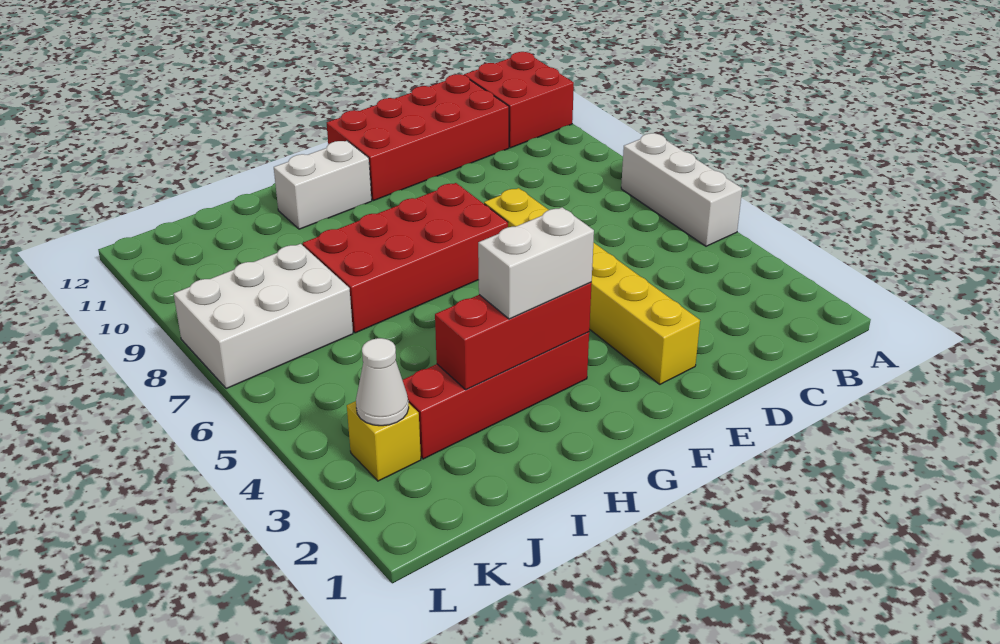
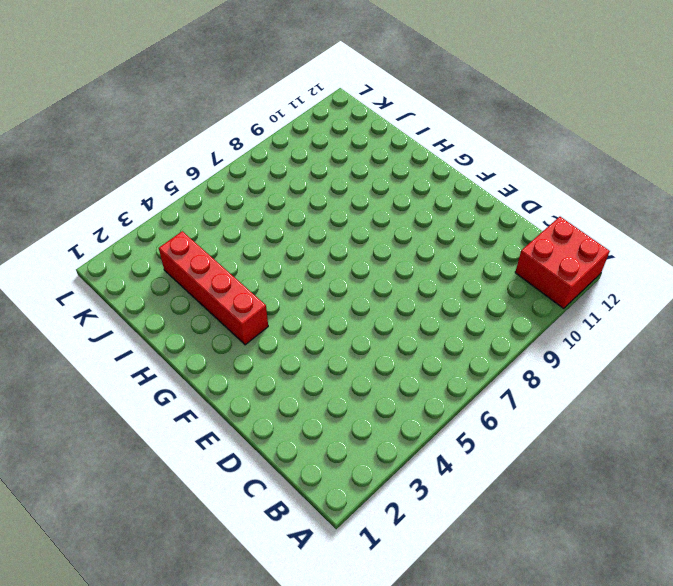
none -> white 1x3 brick [621,133,742,246]
none -> red 2x4 brick [327,74,509,201]
none -> yellow 1x6 brick [484,188,700,384]

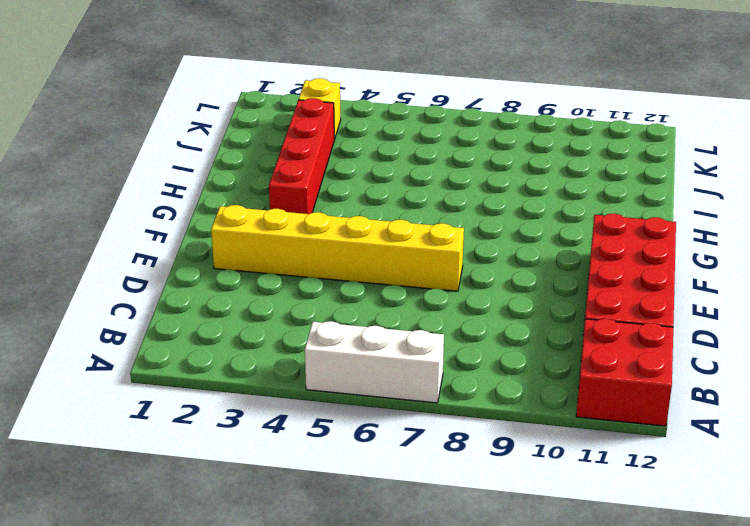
none -> red 2x4 brick [303,183,508,333]
none -> white 1x2 brick [274,141,372,229]
none -> white 2x3 brick [174,244,353,389]

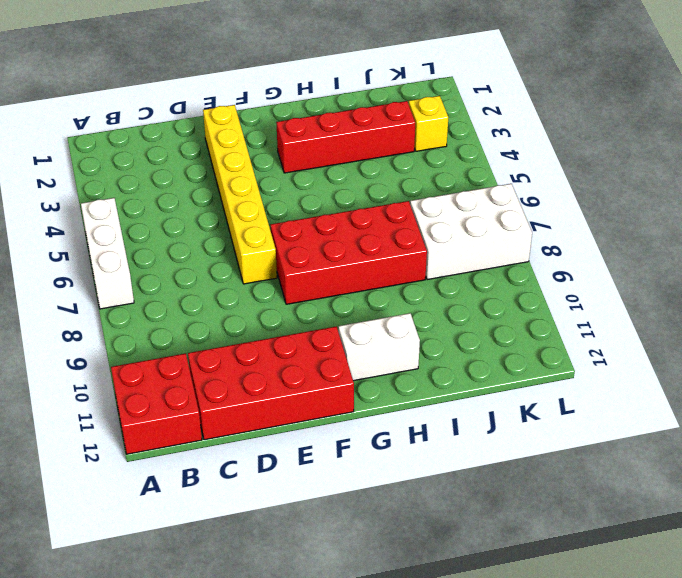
none -> red 1x3 brick [435,282,592,390]
none -> white 1x1 cone [356,338,409,426]
none -> white 1x2 brick [478,207,594,319]

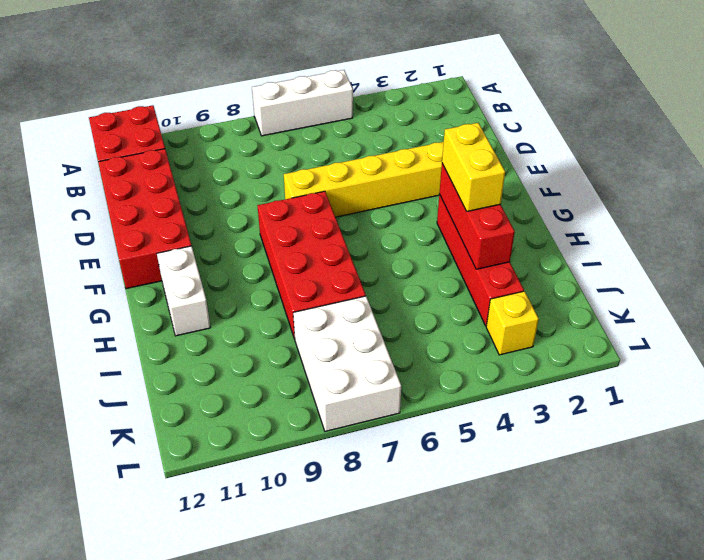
yellow 1x2 brick [442,123,505,211] -> white 1x2 brick [478,207,594,319]
none -> white 1x1 cone [356,338,409,426]

